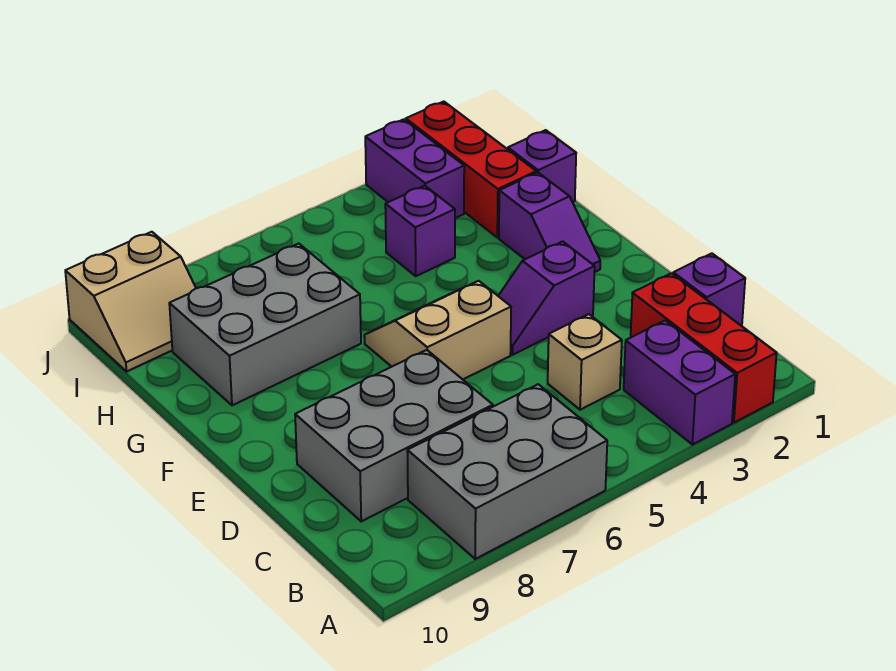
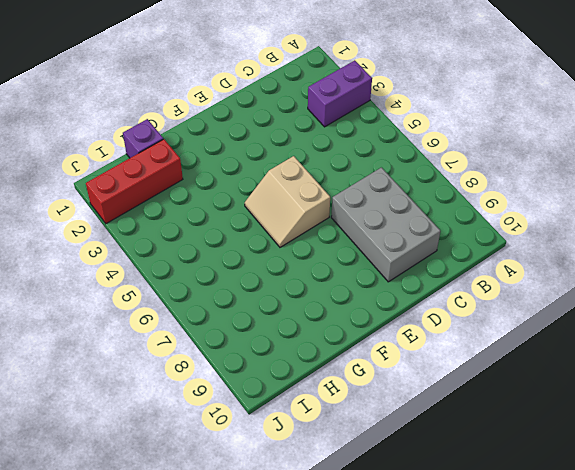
none -> red 1x3 brick [631,273,777,423]
none -> grey 2x3 brick [407,384,607,559]
none -> purple 1x1 brick [673,253,745,326]

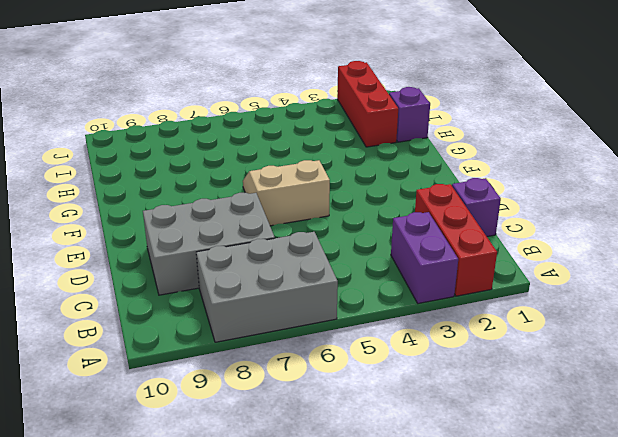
none -> tan 1x1 brick [548,314,622,410]
none -> purple 1x2 slope [498,241,595,355]
none -> purple 1x2 slope [499,173,600,272]

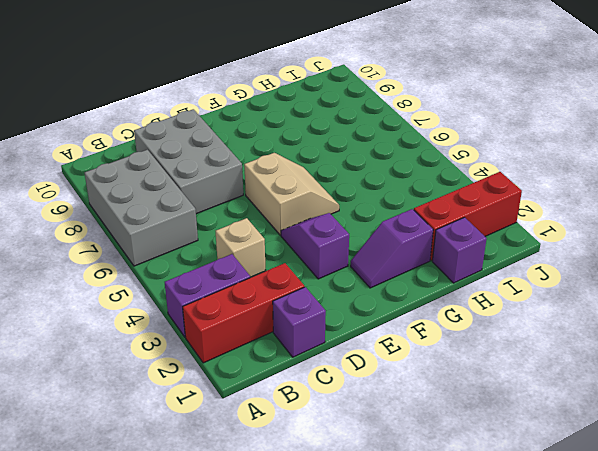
none -> grey 2x3 brick [169,243,361,405]
none -> purple 1x1 brick [385,186,455,276]
none -> purple 1x2 brick [365,119,464,218]

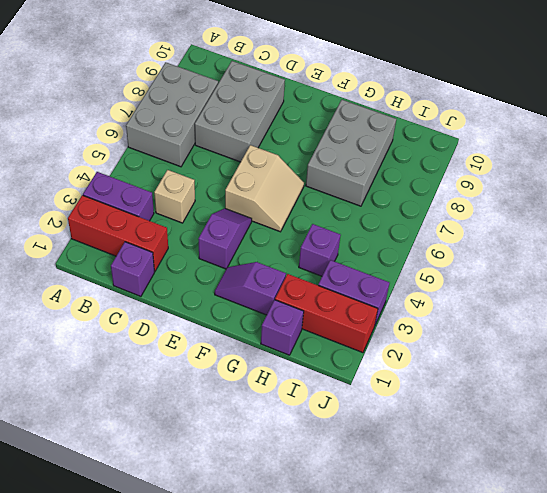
none -> tan 2x2 slope [65,232,196,371]

